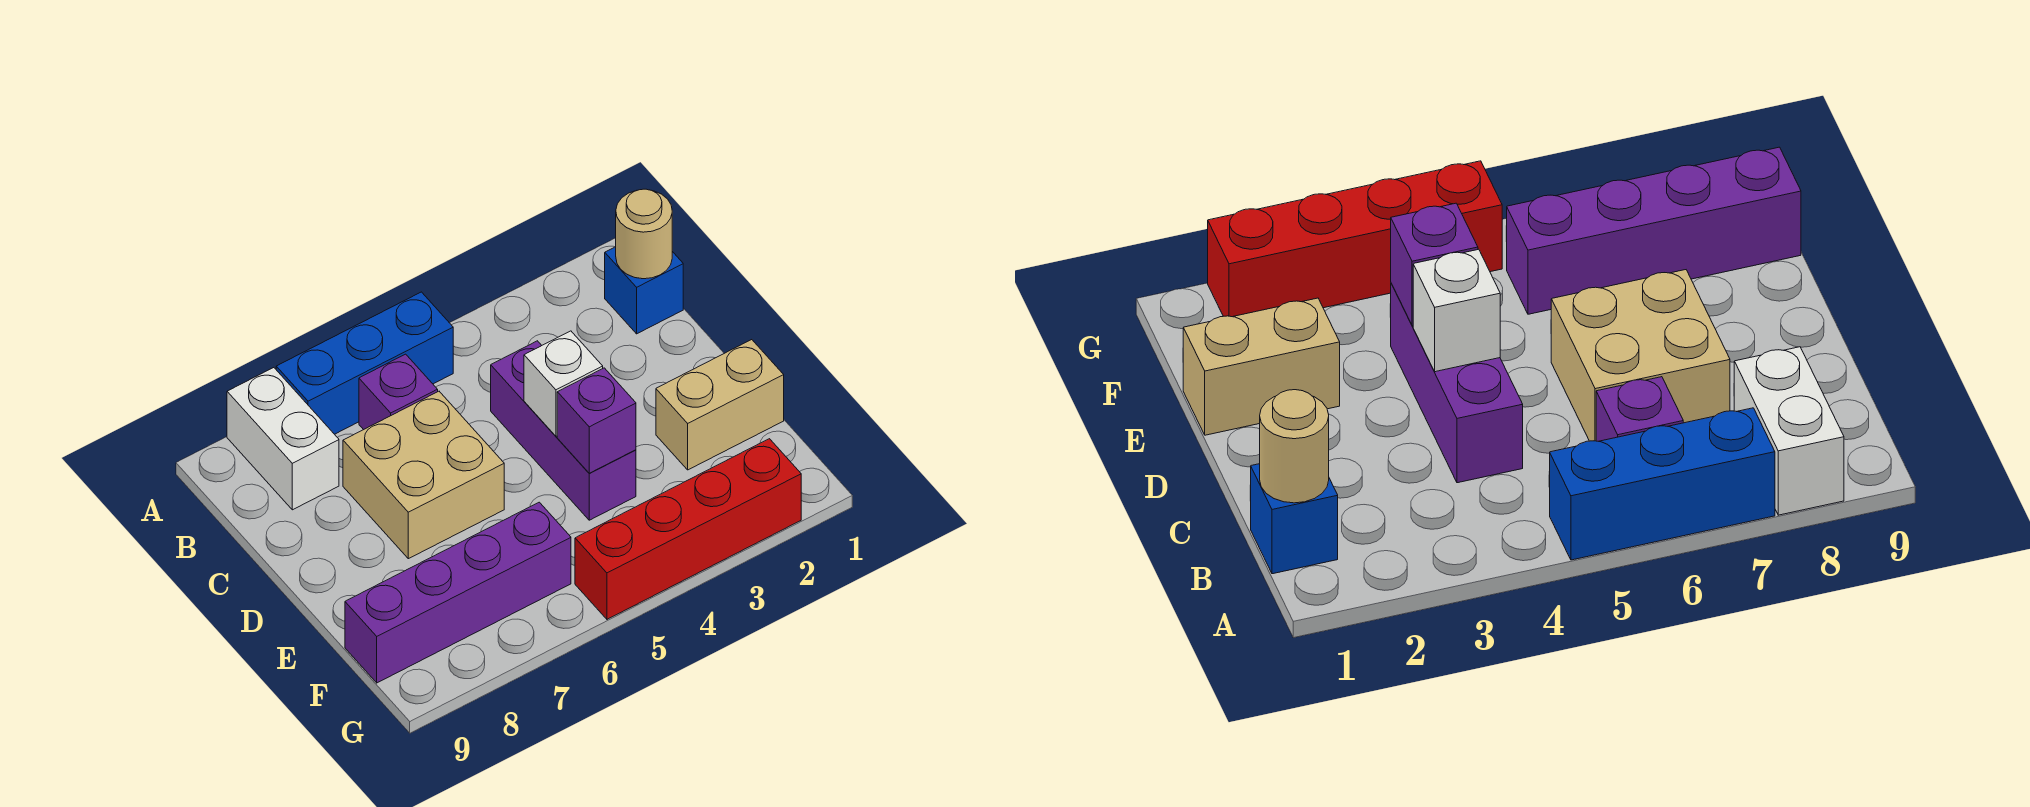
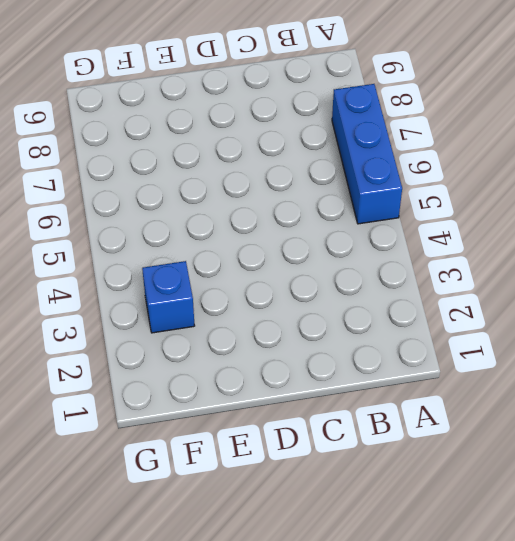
blue 1x1 brick [142,261,195,333] -> blue 1x1 brick moved to [605,247,683,334]
none -> white 1x2 brick [227,368,339,510]
none -> purple 1x1 brick [359,354,438,430]
none -> purple 1x3 brick [491,341,636,520]

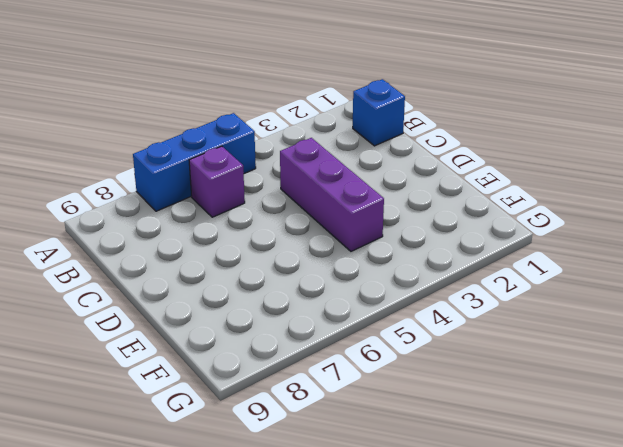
none -> white 1x2 brick [227,368,339,510]
none -> tan 2x2 brick [343,391,504,559]
none -> tan 1x2 brick [656,340,784,470]

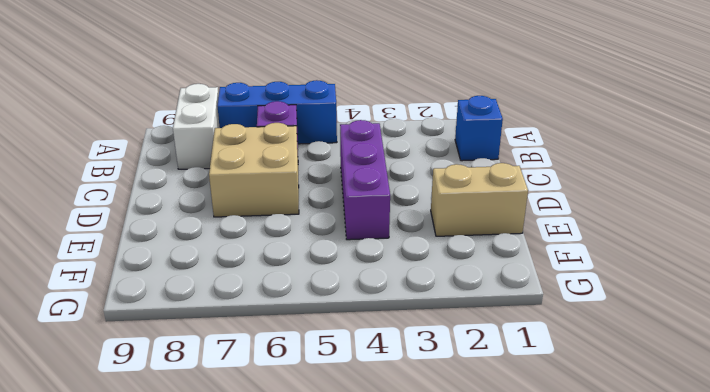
none -> purple 1x4 brick [345,502,571,683]
none -> red 1x4 brick [575,439,801,619]
none -> tan 1x1 round brick [616,189,672,279]

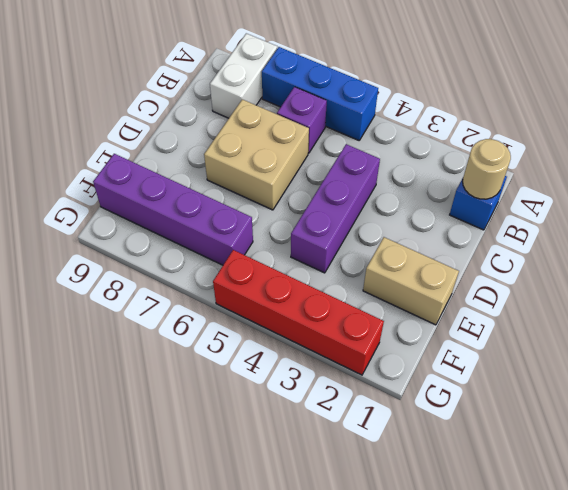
none -> white 1x1 brick [524,331,603,436]
none -> purple 1x1 brick [557,368,636,473]

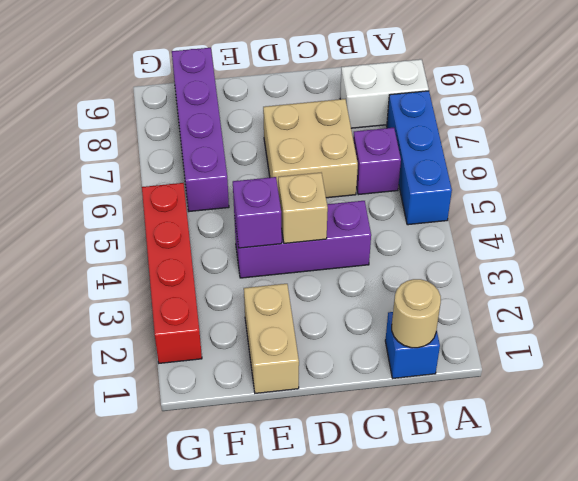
tan 1x1 brick [278,173,328,243] -> white 1x1 brick [524,331,603,436]

